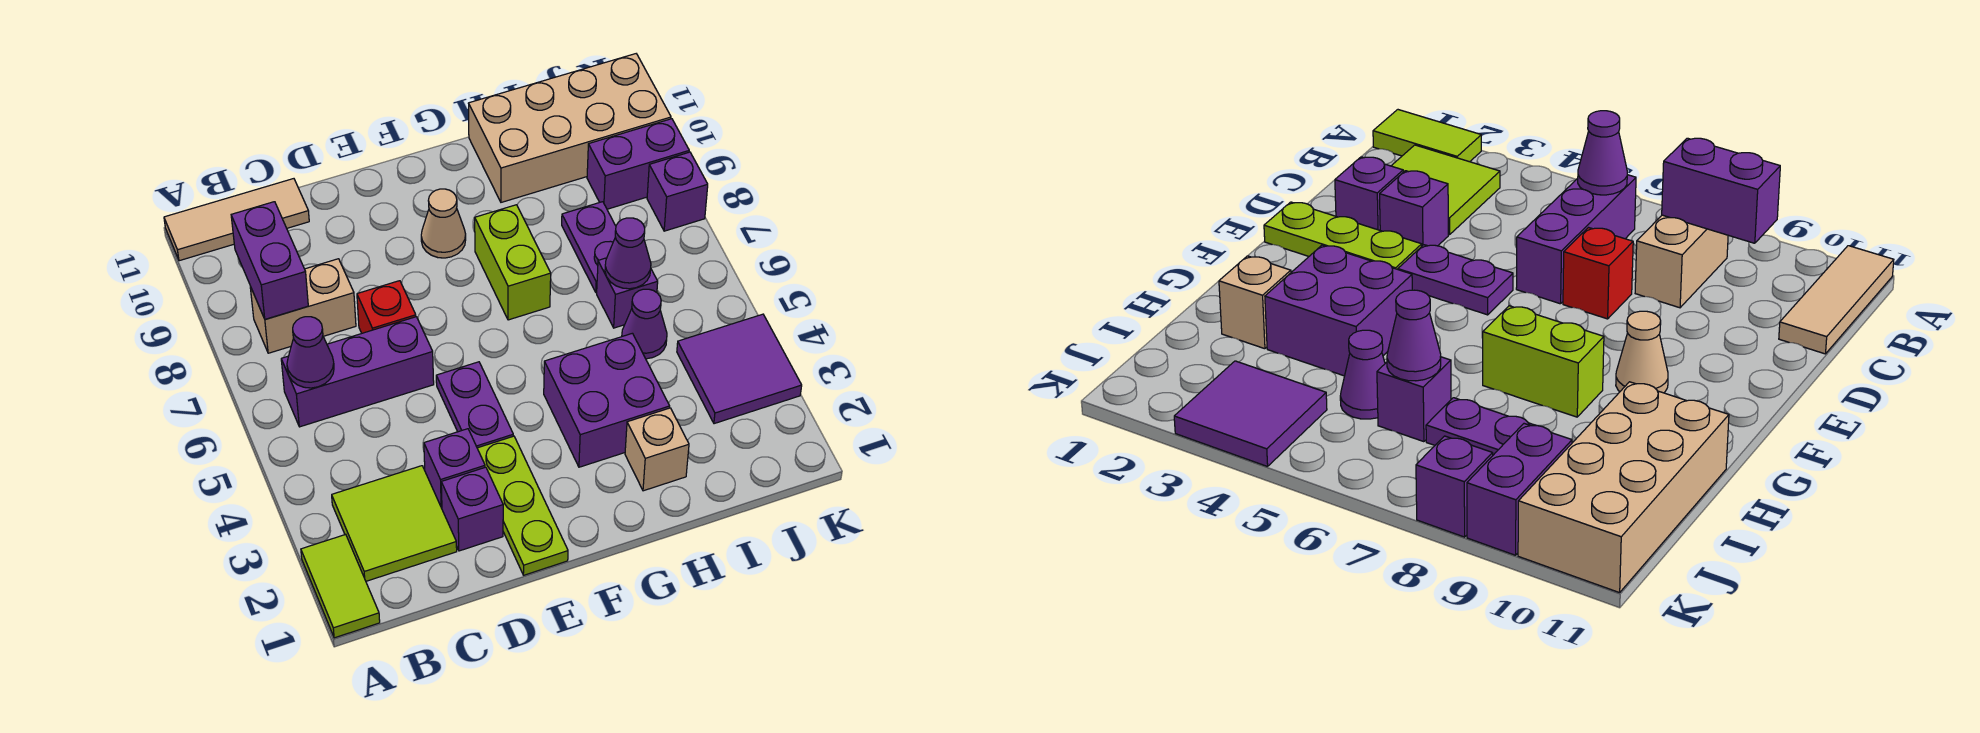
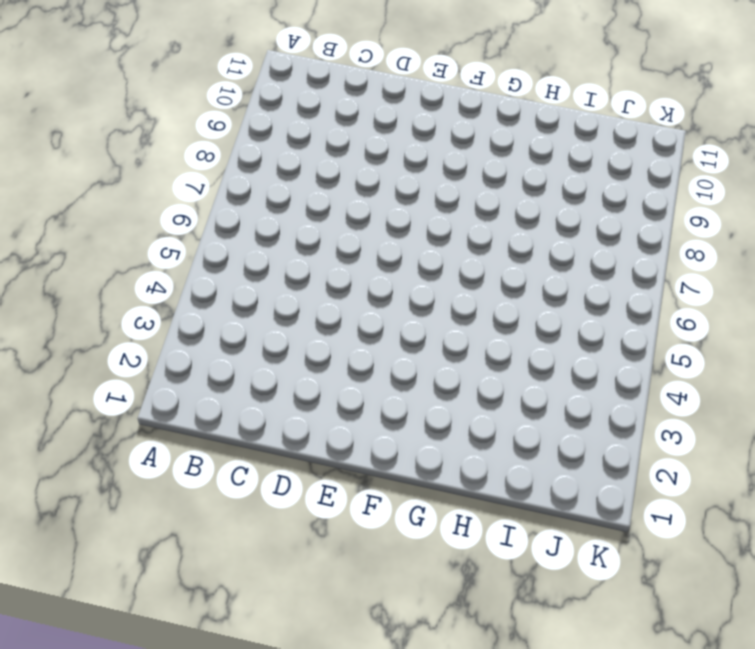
none -> lime 1x2 tile [301,535,380,638]
none -> tan 1x3 tile [164,179,309,261]
none -> lime 2x2 tile [332,466,457,581]

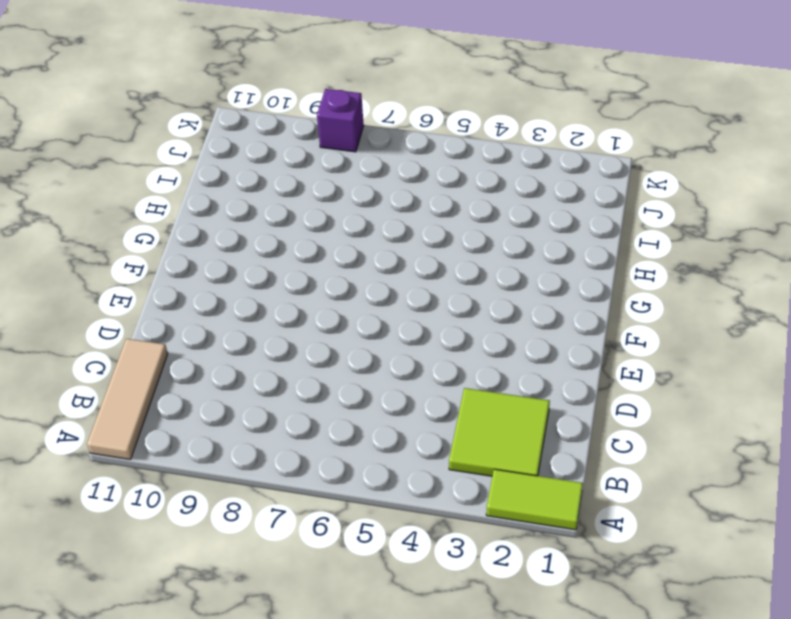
none -> purple 1x3 brick [281,317,434,427]
none -> tan 1x2 brick [250,259,356,353]
none -> purple 1x1 brick [441,467,503,551]

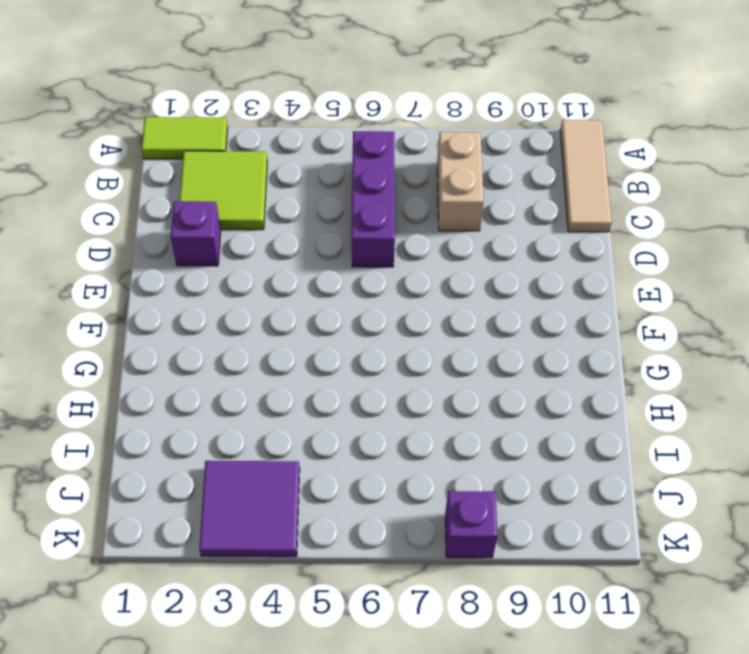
none -> purple 1x1 brick [424,429,485,508]
none -> red 1x1 brick [357,281,416,333]
none -> lime 1x3 plate [477,436,568,575]

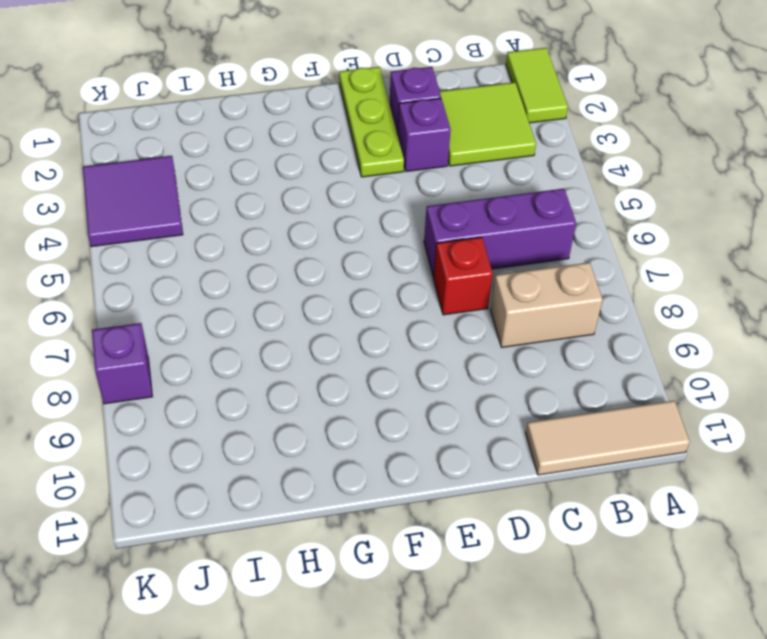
none -> purple 1x2 plate [436,362,513,448]
none -> tan 1x1 cone [421,189,466,258]
none -> purple 2x2 brick [544,333,670,467]

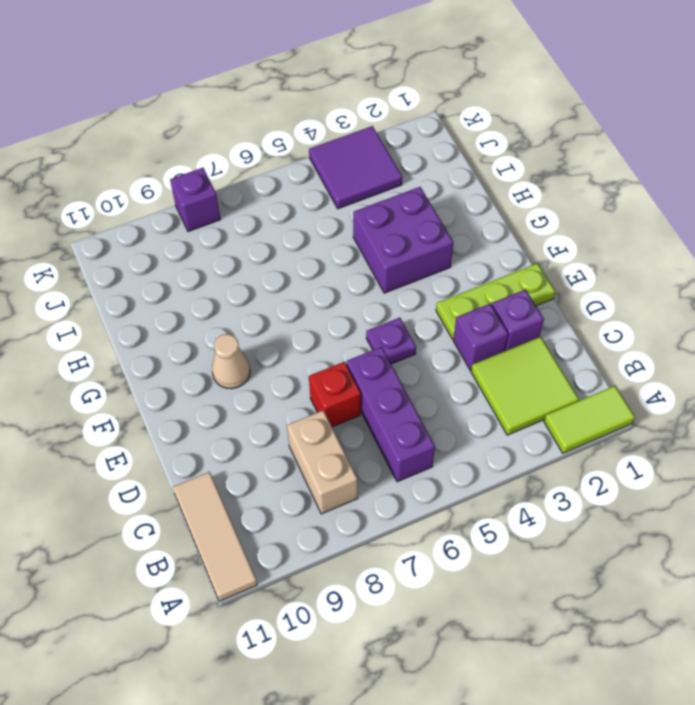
purple 1x1 plate [366,318,416,364] -> purple 1x2 plate [436,362,513,448]
none -> lime 1x2 brick [475,205,551,320]
none -> tan 1x1 brick [625,408,689,491]
none -> tan 2x4 brick [469,54,671,202]

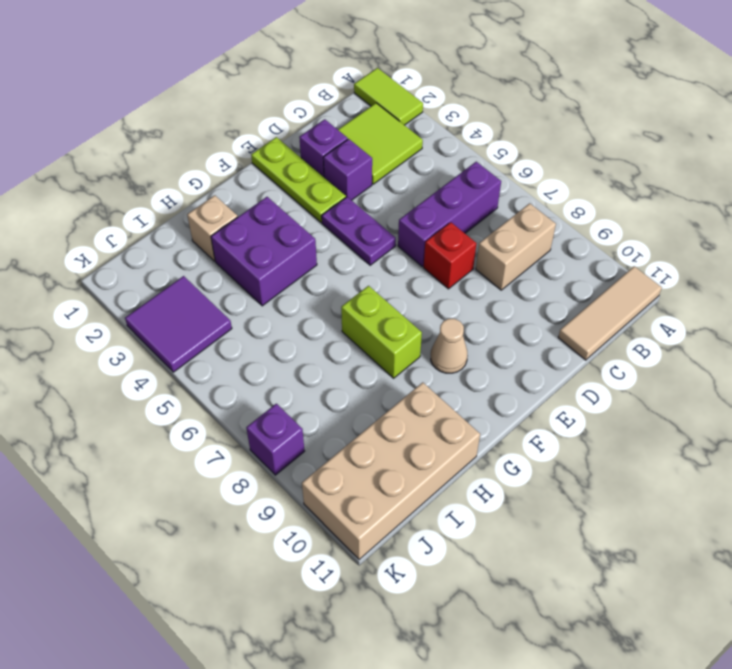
none -> purple 1x1 cone [622,289,667,359]
none -> purple 1x1 brick [597,258,658,328]
none -> purple 1x2 plate [562,202,616,293]

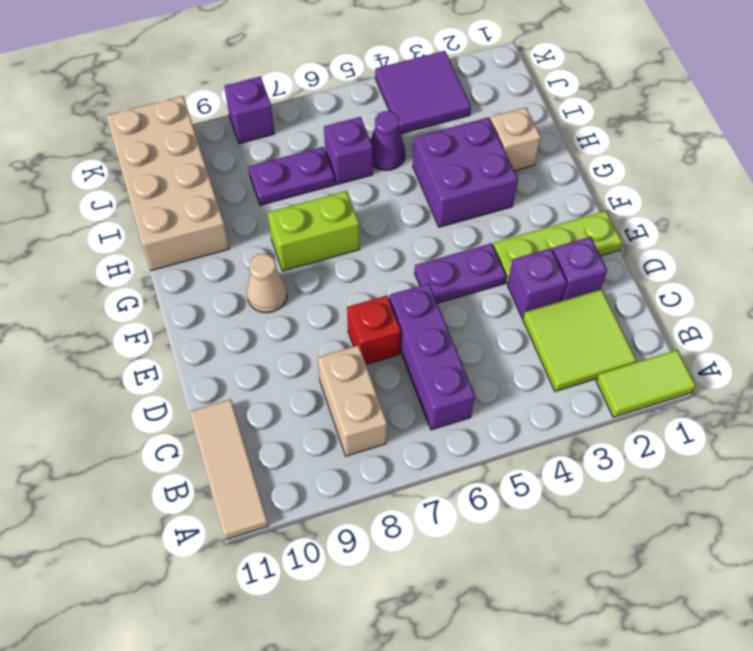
none -> purple 1x2 brick [587,119,689,209]
none -> purple 1x1 cone [287,317,334,388]
none -> purple 1x2 brick [231,202,308,319]

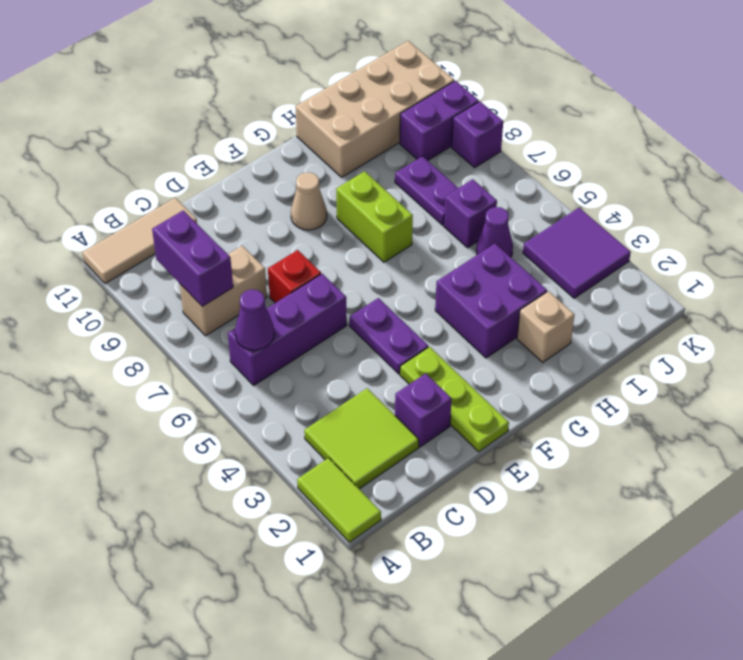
none -> purple 1x1 brick [424,429,485,508]
none -> purple 1x1 cone [605,218,651,289]

